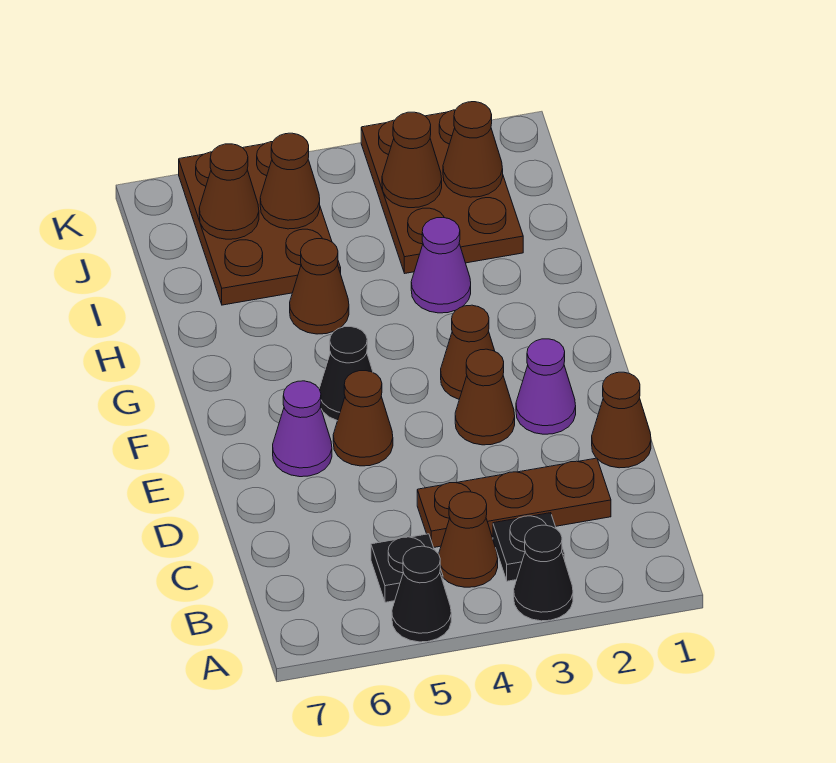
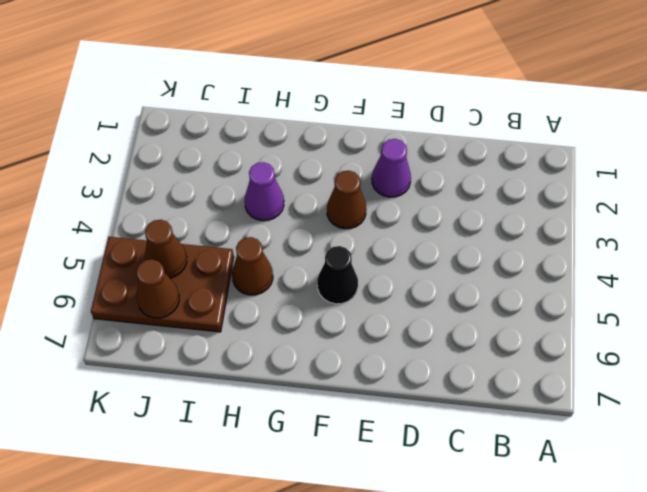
none -> black 1x1 cone [514,525,573,621]
none -> black 1x1 cone [392,546,451,642]
none -> black 1x1 plate [493,513,565,581]

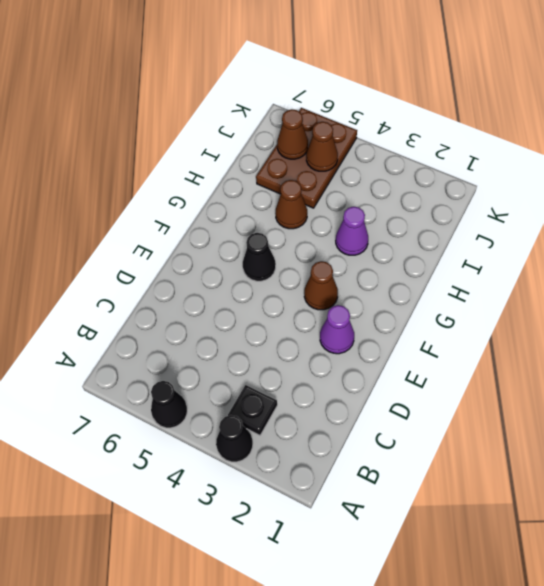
none -> brown 1x1 cone [439,492,498,587]
none -> black 1x1 plate [371,534,443,602]
none -> brown 1x3 plate [417,458,611,547]

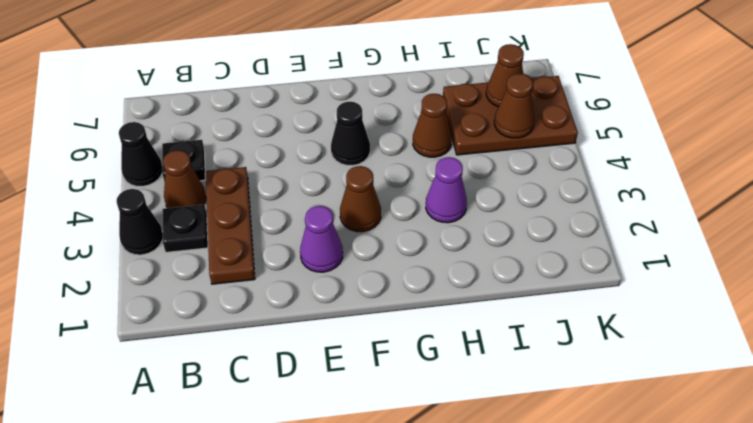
none -> brown 1x1 cone [592,372,651,468]
none -> brown 1x1 cone [455,349,515,445]
none -> brown 1x1 cone [333,371,393,466]

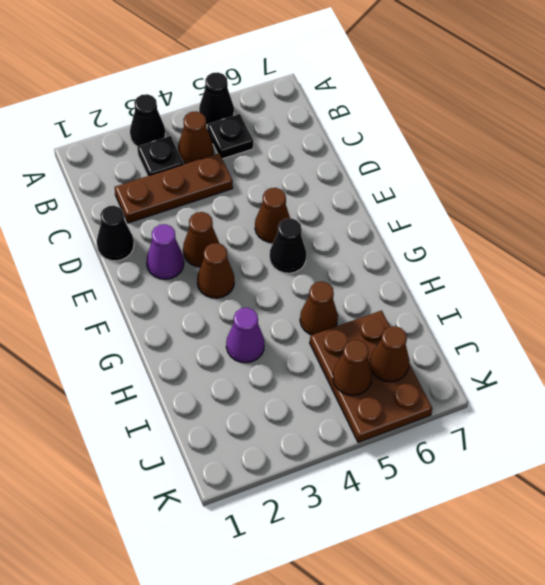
black 1x1 cone [97,206,134,261] -> brown 1x1 cone [592,372,651,468]
none -> purple 1x1 cone [273,381,332,477]
none -> brown 2x3 plate [361,110,523,273]
none -> brown 1x1 cone [443,102,503,197]

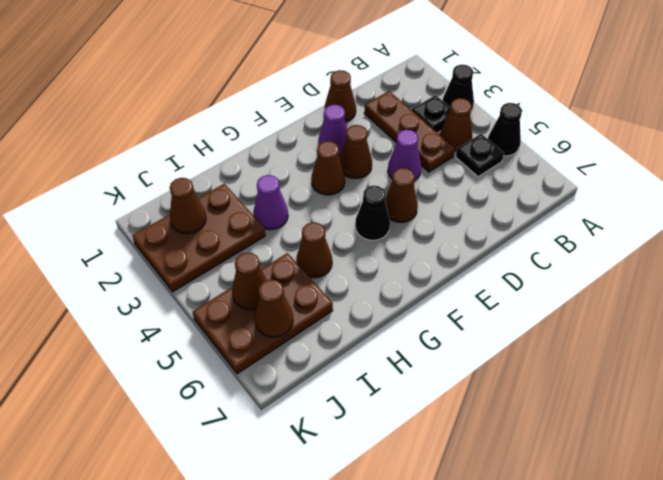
purple 1x1 cone [388,130,421,181] -> purple 1x1 cone moved to [273,381,332,477]
none -> brown 1x1 cone [382,112,442,208]

